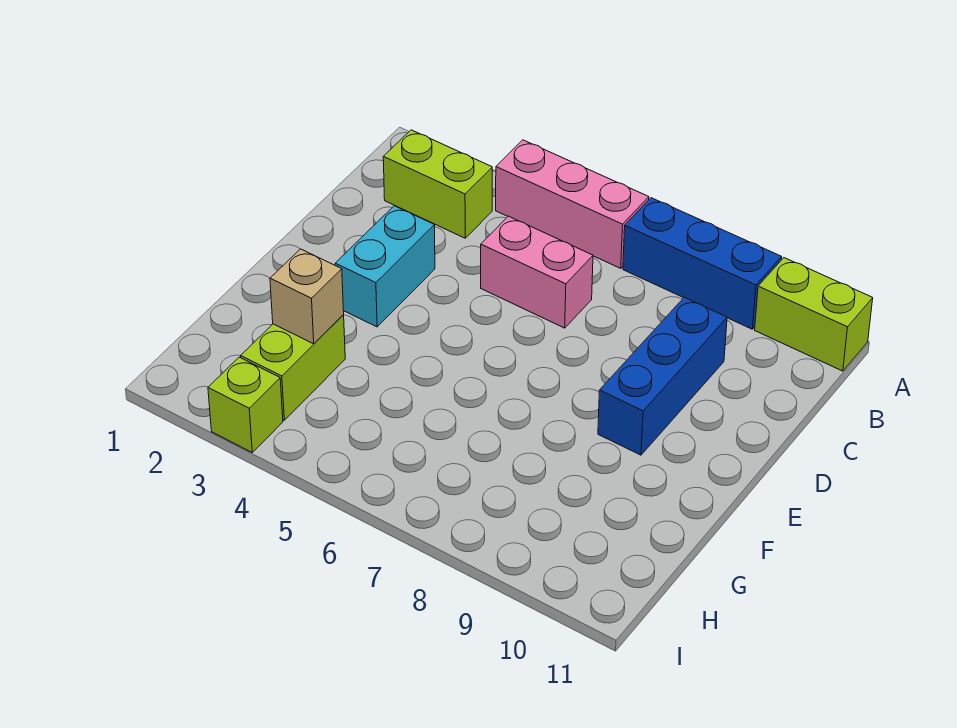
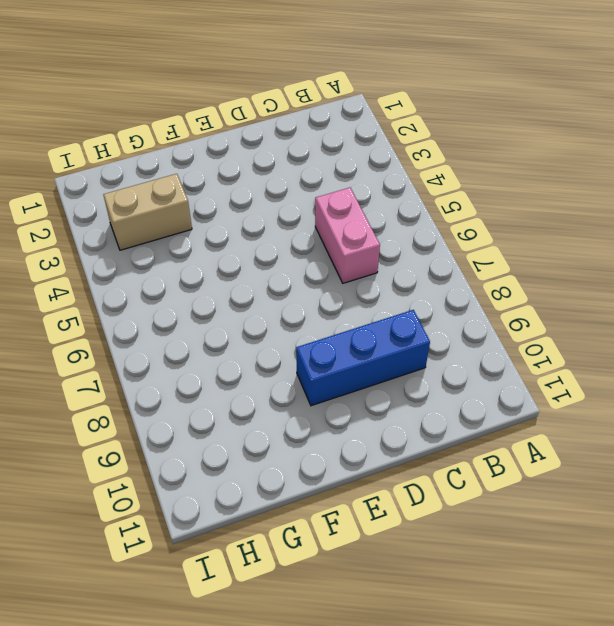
tan 1x2 brick [103,174,192,250] -> lime 1x2 brick [241,315,345,420]
none -> pink 1x3 brick [496,140,649,268]
none -> blue 1x3 brick [623,198,782,329]

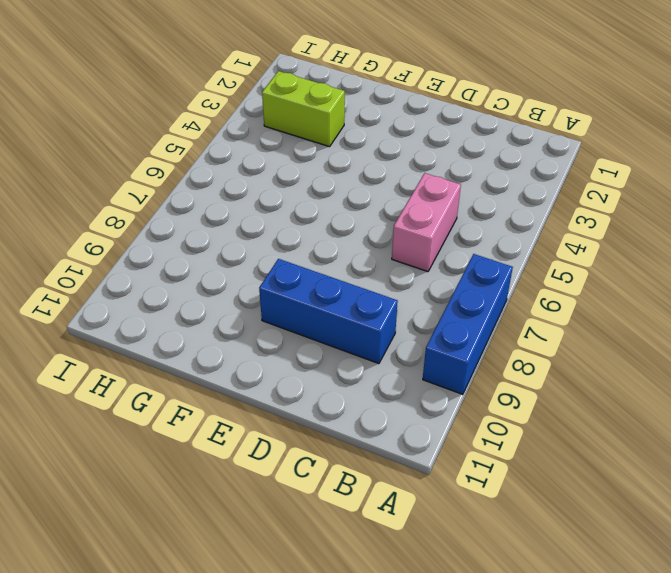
none -> pink 1x3 brick [496,140,649,268]
none -> lime 1x2 brick [755,258,873,371]

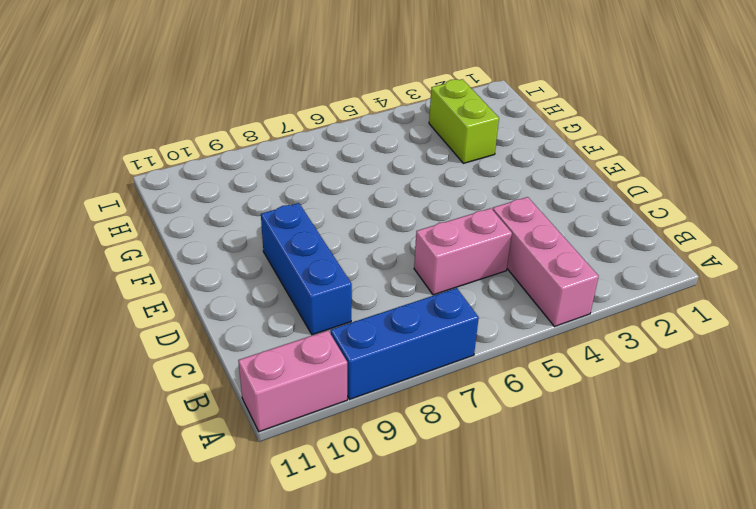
pink 1x3 brick [493,197,599,326] -> pink 1x3 brick turned to [496,140,649,268]
pink 1x2 brick [238,331,347,432] -> lime 1x2 brick [755,258,873,371]
none -> lime 1x2 brick [383,130,492,238]
none -> cyan 1x2 brick [335,206,435,327]

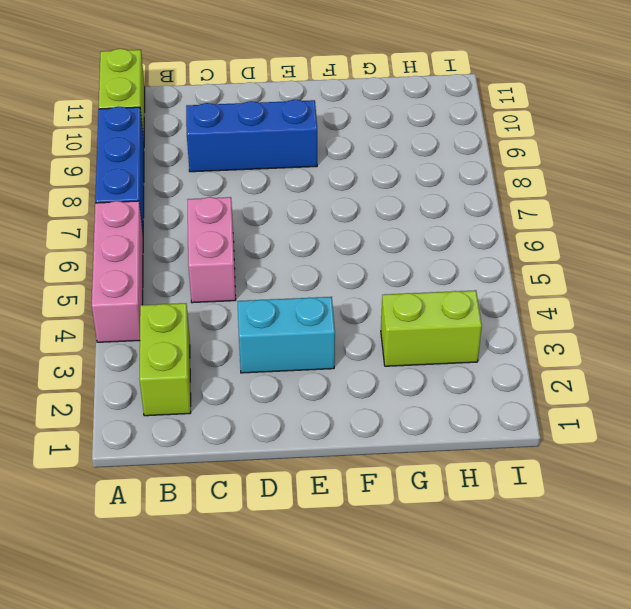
none -> lime 1x1 brick [208,357,283,452]
none -> tan 1x1 brick [270,249,344,344]

